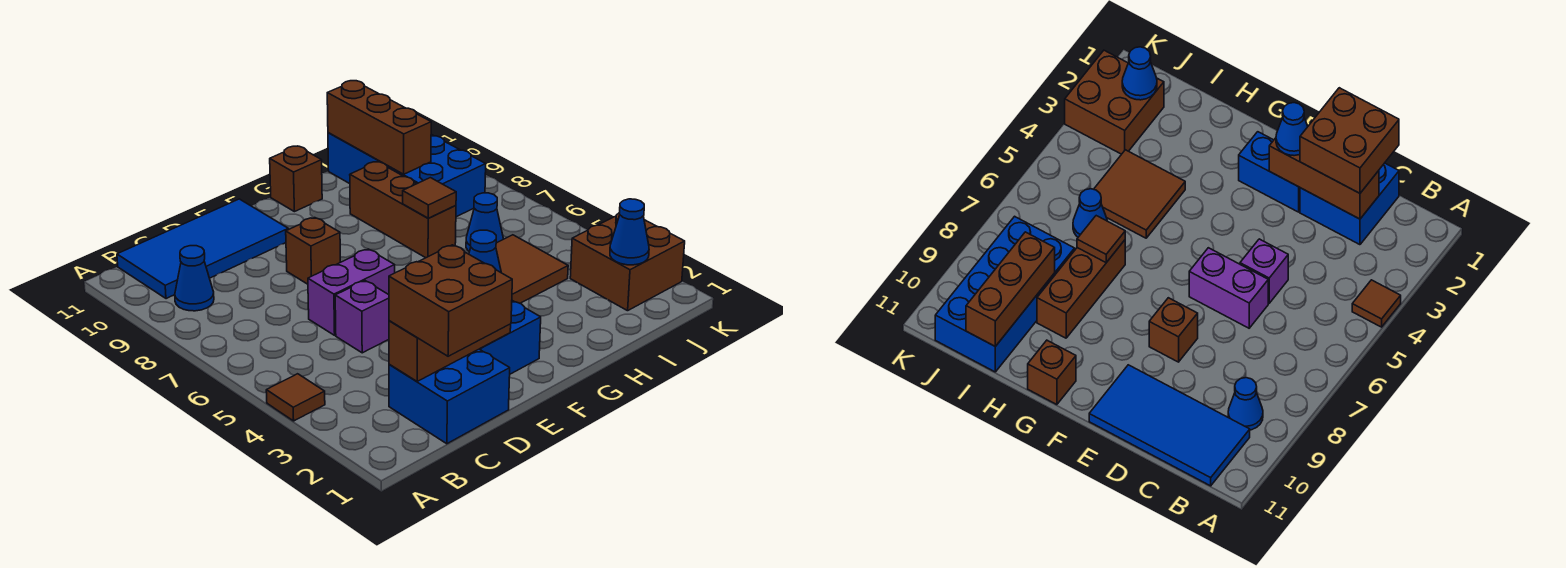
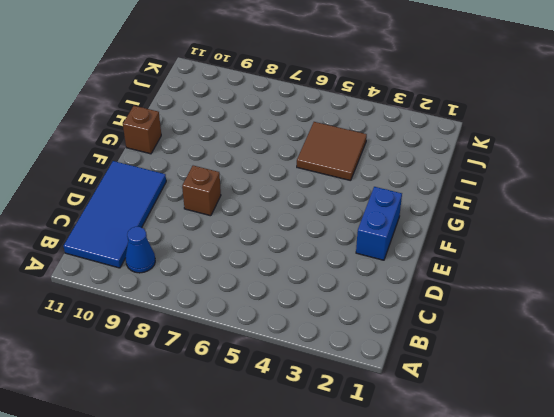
none -> brown 1x1 tile [266,374,325,421]
none -> blue 2x2 brick [389,349,510,444]
none -> purple 1x1 brick [335,281,389,353]

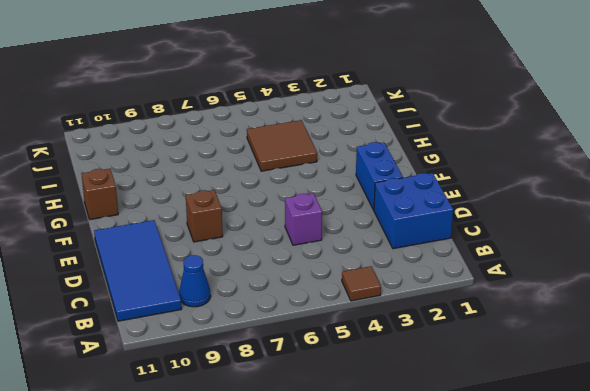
none -> purple 1x2 brick [308,249,395,335]
none -> brown 1x3 brick [350,162,456,258]
none -> blue 1x1 cone [466,193,503,252]

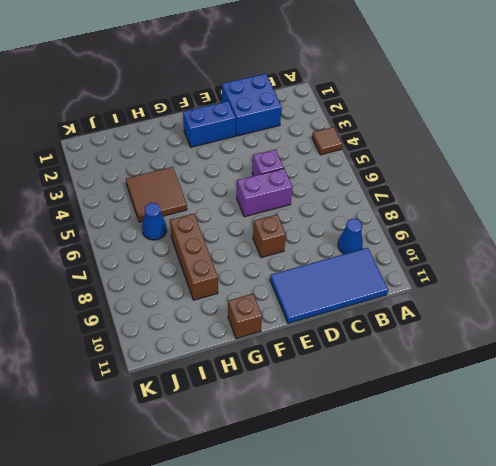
none -> blue 2x4 brick [328,133,486,217]
none -> brown 2x2 brick [570,213,685,311]
none -> brown 1x3 brick [389,321,511,381]

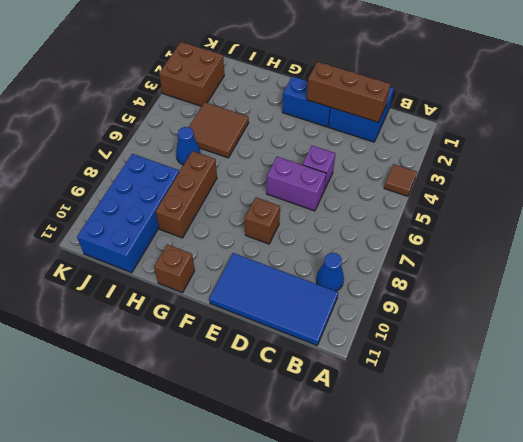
none -> brown 1x1 tile [403,178,456,218]
none -> brown 1x3 brick [327,81,431,174]
none -> blue 1x1 cone [610,199,649,265]

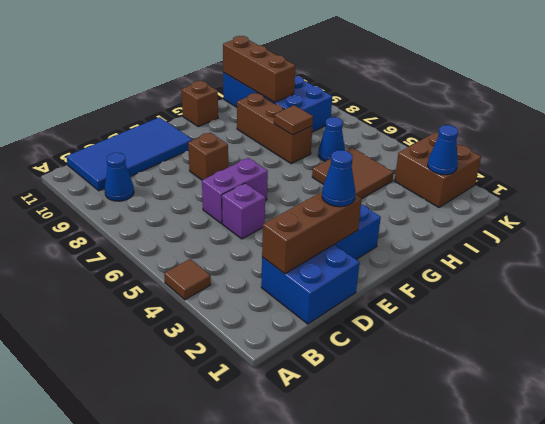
none -> brown 2x2 brick [389,245,512,356]

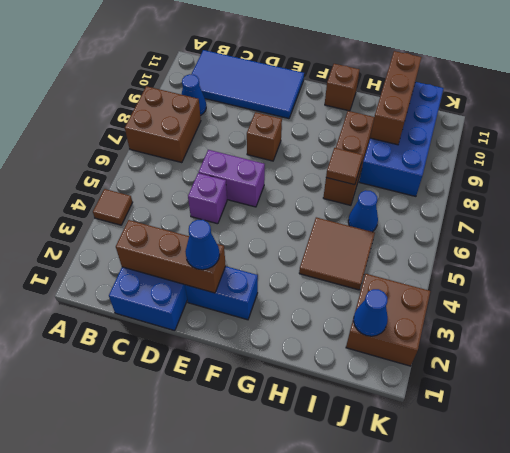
brown 2x2 brick [125,86,201,163] -> brown 2x2 brick moved to [389,245,512,356]

